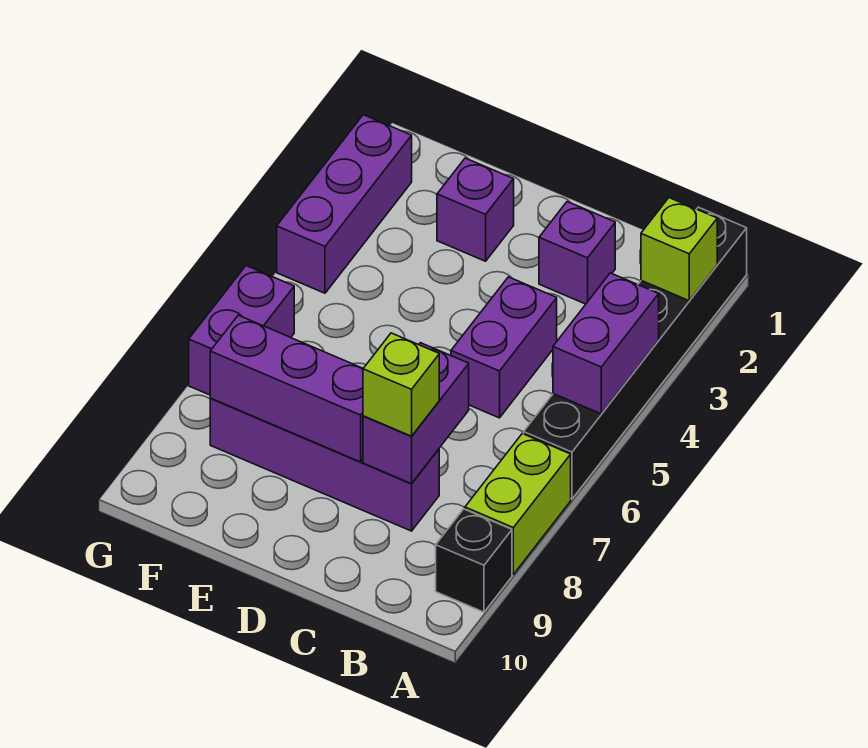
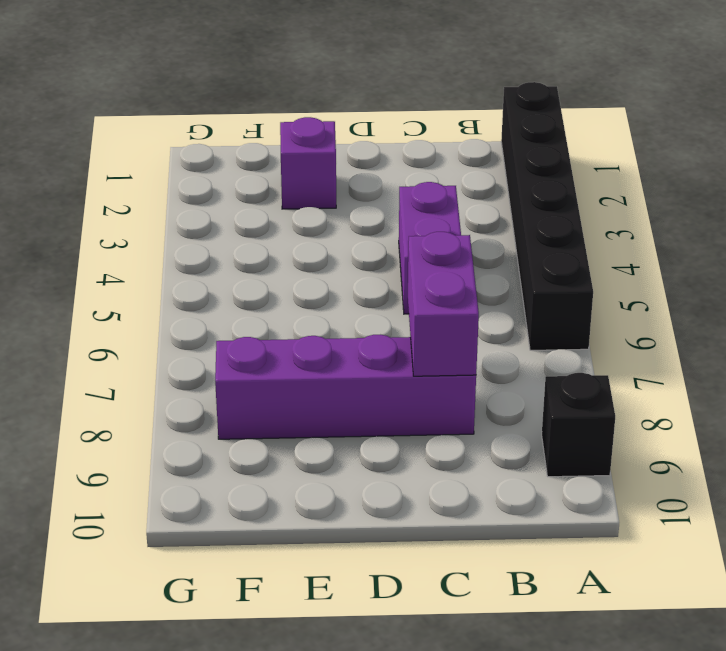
none -> lime 1x2 brick [465,434,571,574]
none -> purple 1x1 brick [539,202,615,304]
none -> purple 1x3 brick [277,115,412,293]

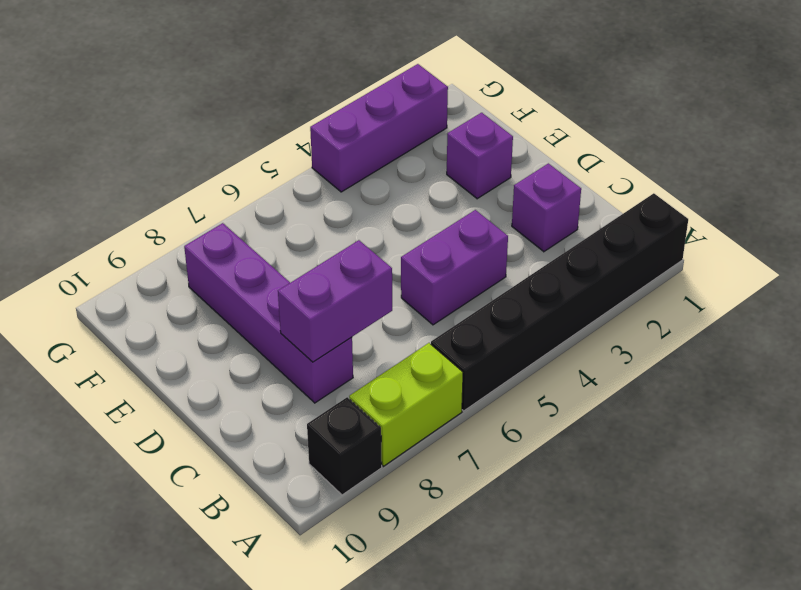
none -> purple 1x2 brick [189,266,294,395]
none -> lime 1x1 brick [641,198,717,301]
none -> purple 1x2 brick [553,273,659,414]

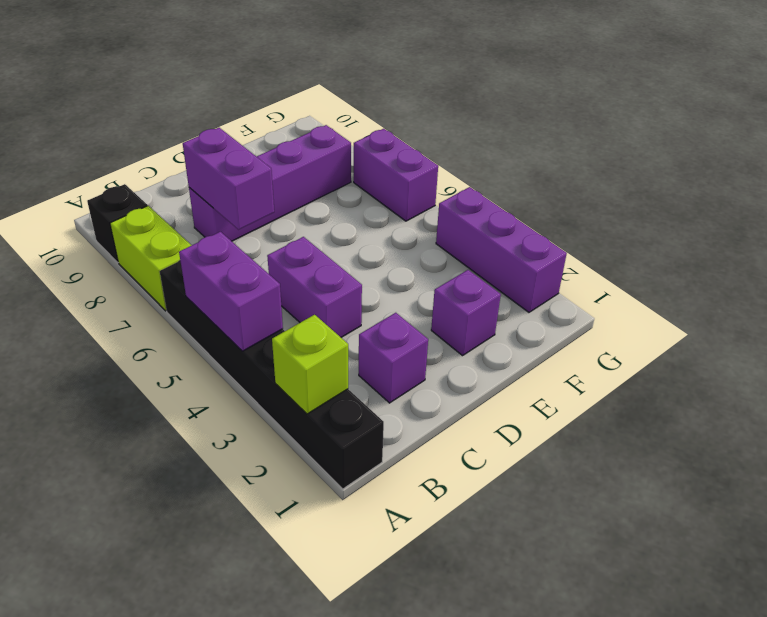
none -> purple 1x3 brick [210,315,363,462]
none -> lime 1x1 brick [363,333,439,436]

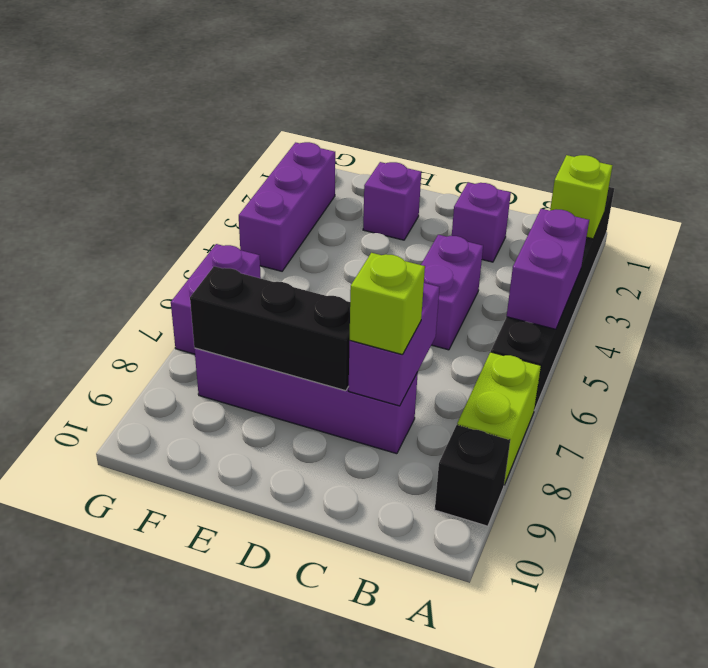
black 1x3 brick [190,266,350,391] -> purple 1x3 brick [210,315,363,462]

